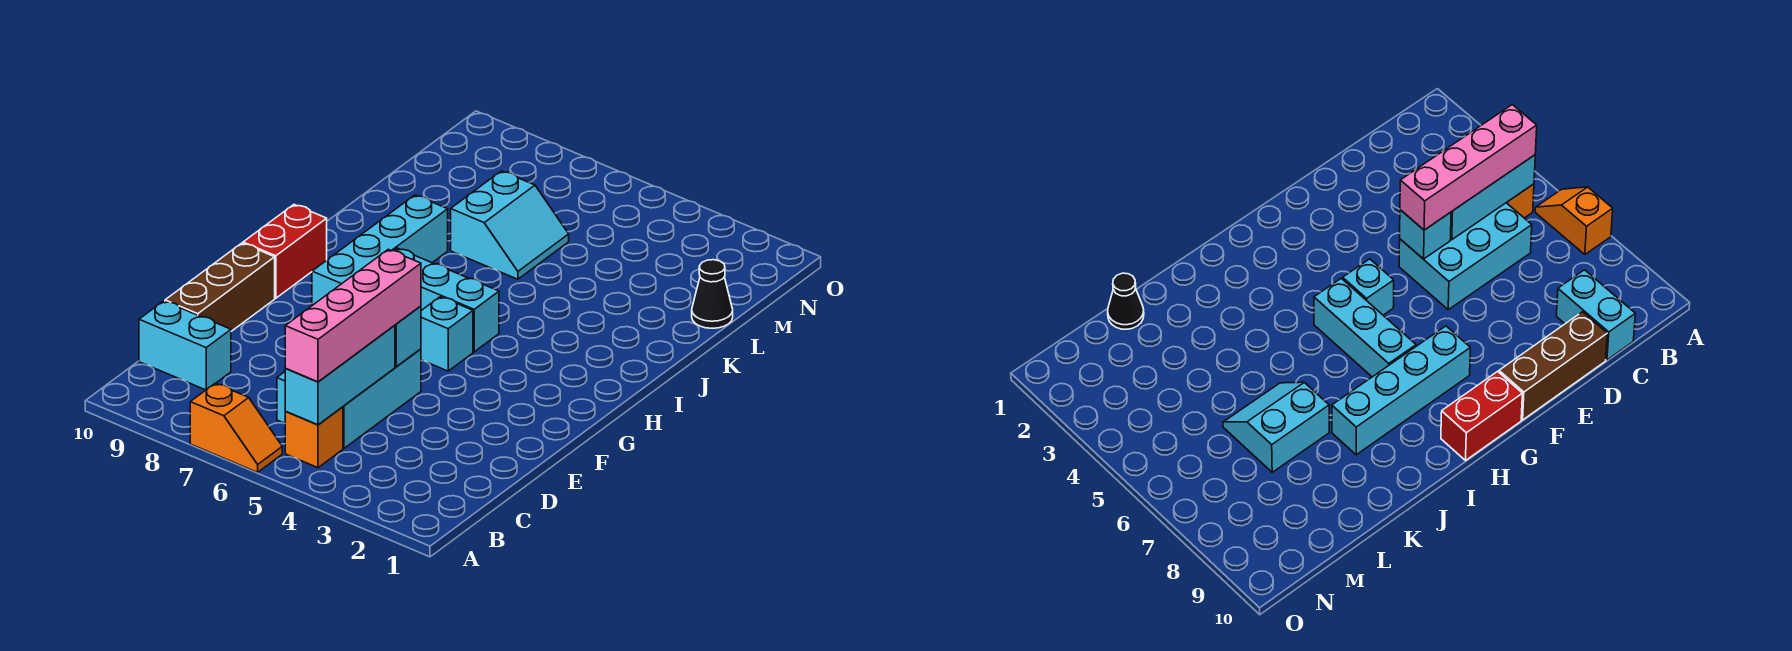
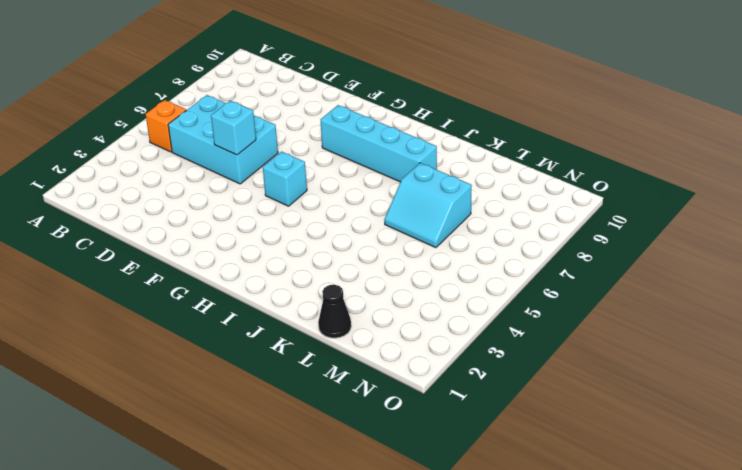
none -> orange 1x2 slope [190,383,282,472]
none -> cyan 1x2 brick [139,301,231,390]
none -> brown 1x3 brick [165,243,275,331]

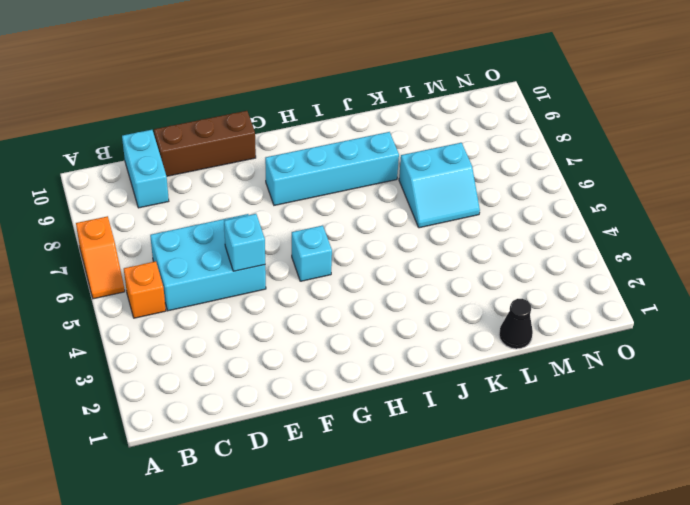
none -> red 1x2 brick [243,205,327,298]
none -> cyan 1x3 brick [394,248,499,352]
none -> cyan 1x3 brick [285,325,395,425]

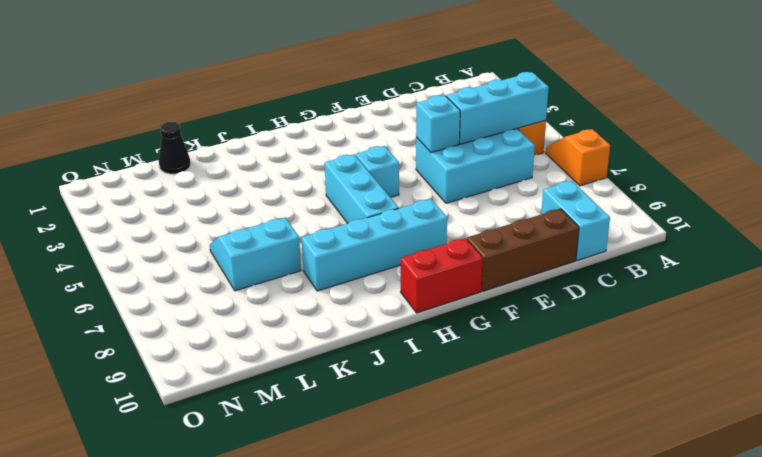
none -> pink 1x4 brick [285,249,421,382]

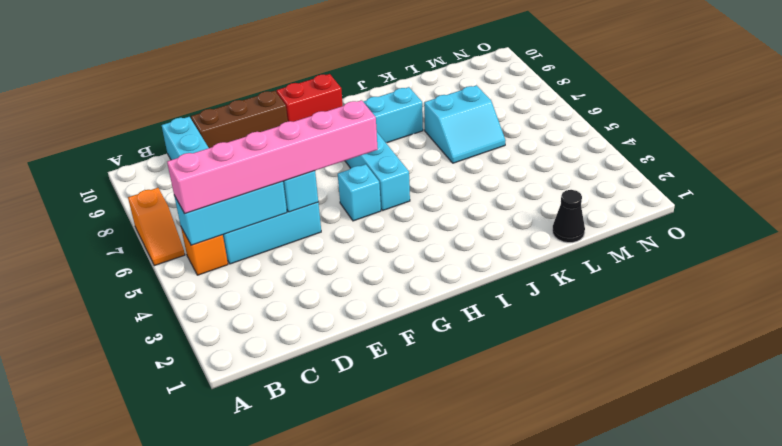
pink 1x6 brick [167,100,378,214] -> pink 1x4 brick [285,249,421,382]

